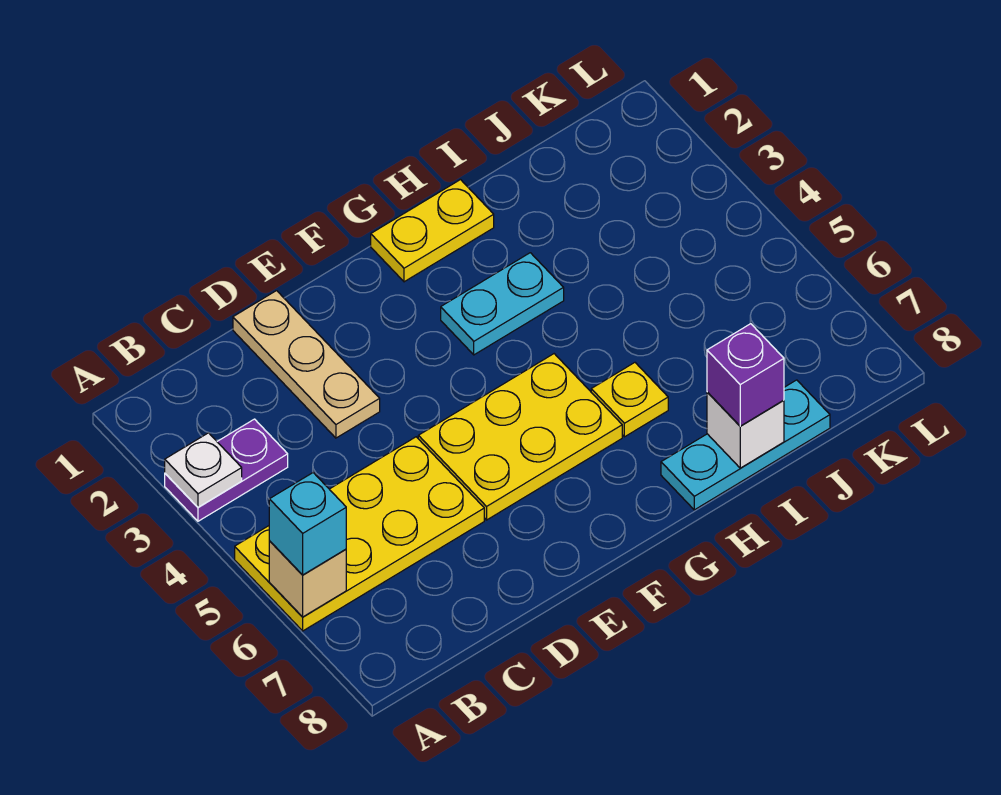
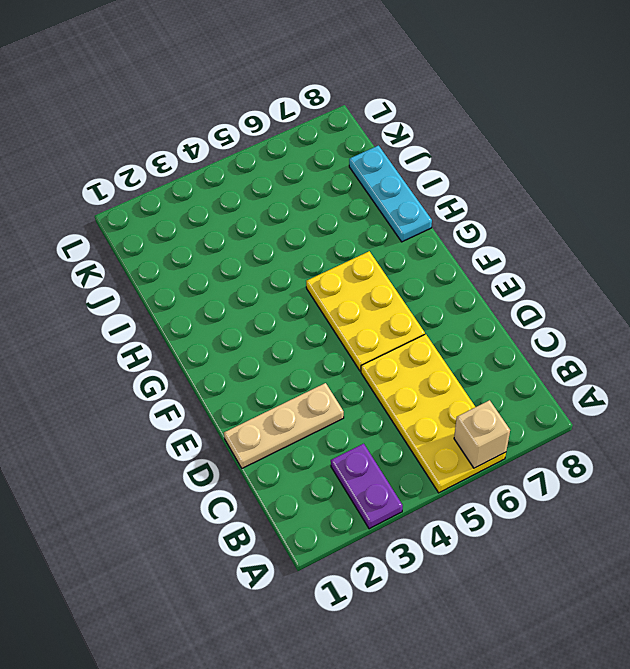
none -> yellow 1x2 plate [371,180,494,282]
none -> cyan 1x2 plate [441,253,564,355]
none -> yellow 1x1 plate [591,363,668,437]

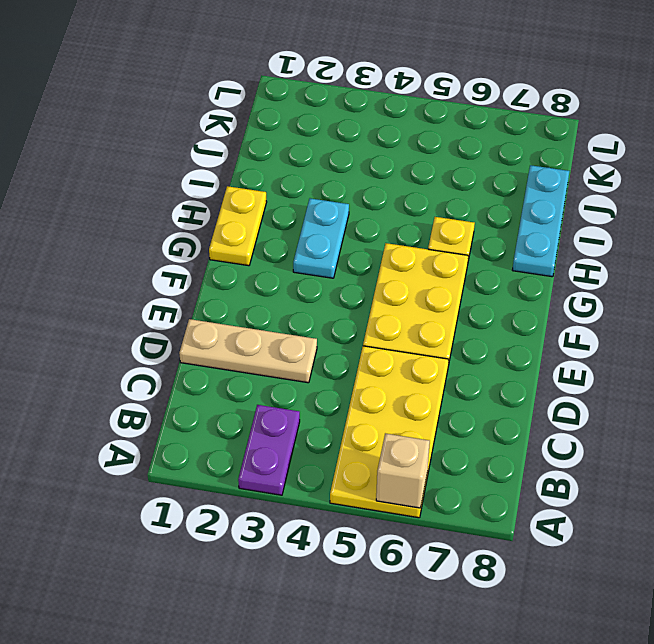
none -> white 1x1 plate [165,433,242,507]
none -> white 1x1 brick [707,392,784,468]
none -> cyan 1x1 brick [269,473,346,575]

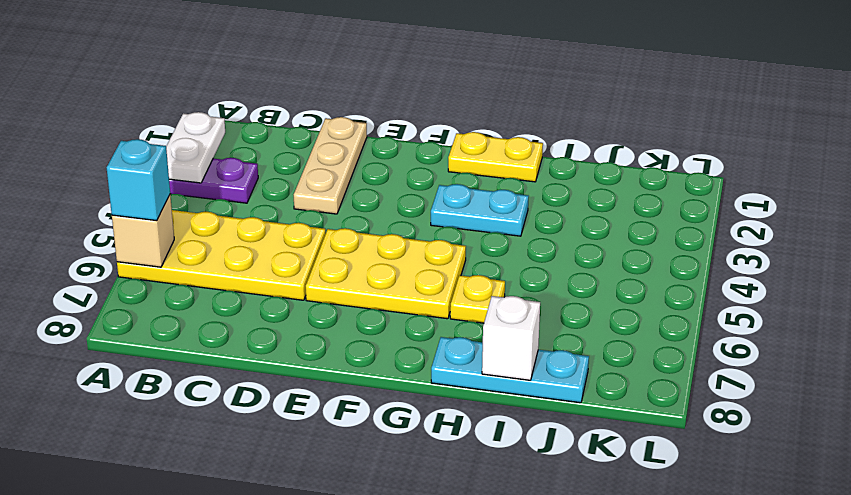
white 1x2 plate [166,112,225,183] -> white 1x1 plate [165,433,242,507]
none -> purple 1x1 brick [707,324,784,426]

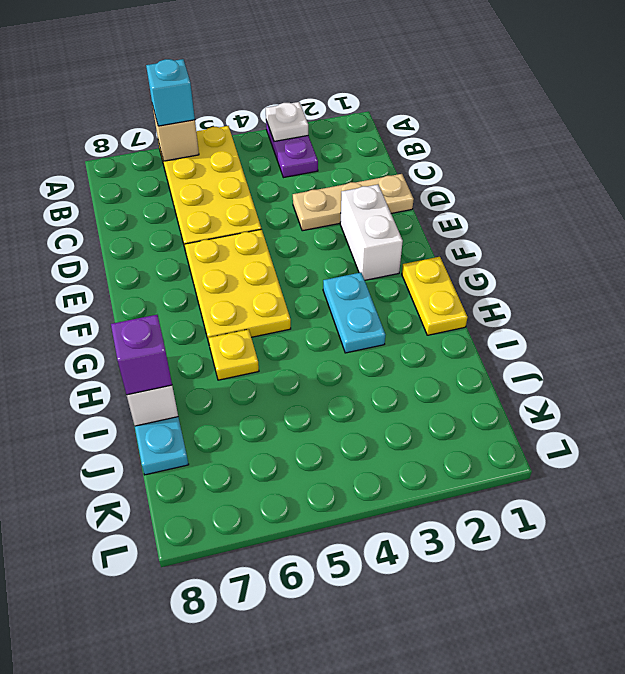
white 1x2 brick [340,185,403,280] -> none

